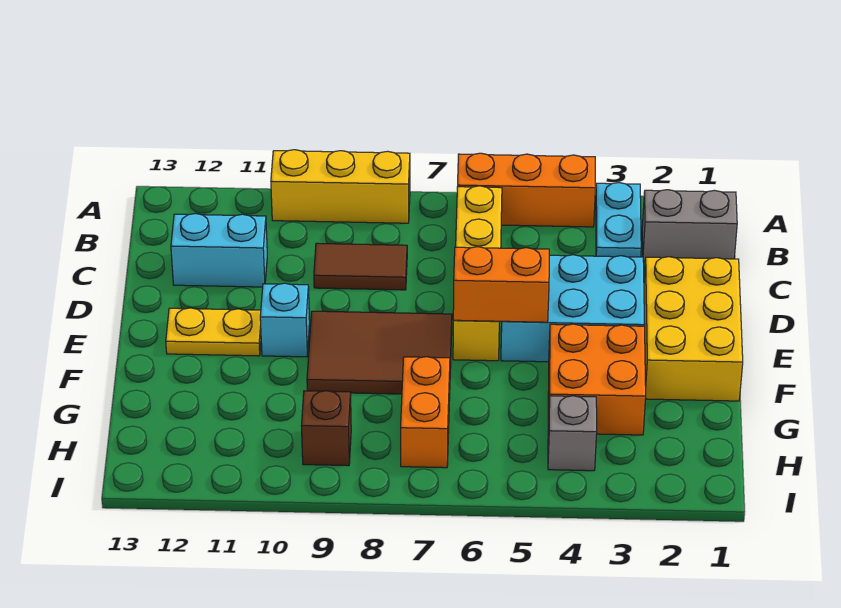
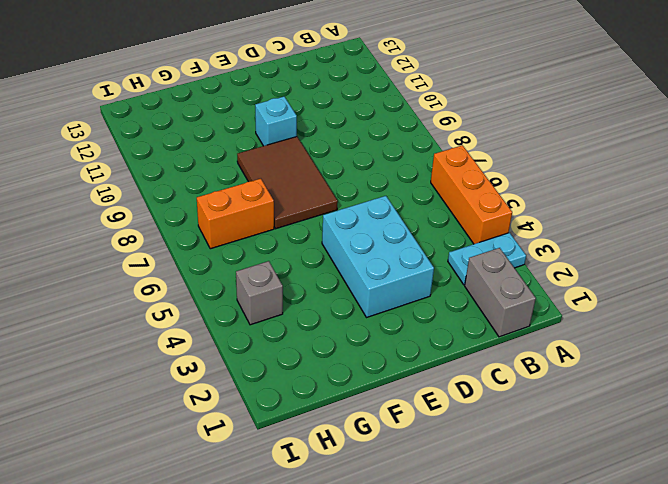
none -> yellow 1x3 brick [271,150,410,223]
none -> yellow 1x4 brick [453,186,502,361]
none -> brown 1x2 tile [314,243,407,290]

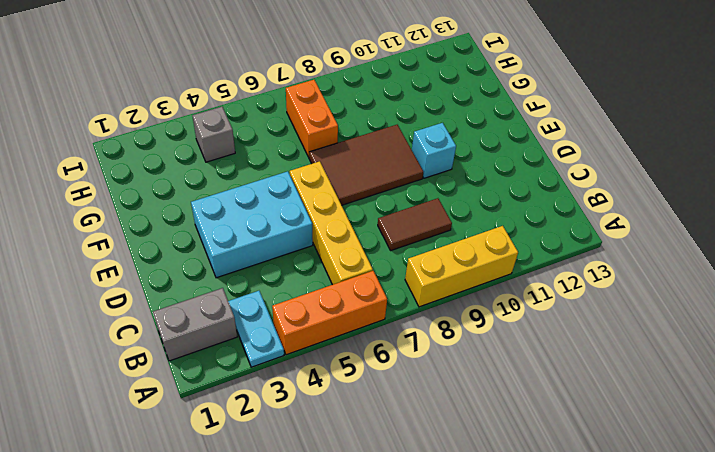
none -> cyan 1x2 brick [171,214,267,287]
none -> yellow 2x3 brick [644,257,743,401]
none -> yellow 1x2 plate [166,308,261,356]

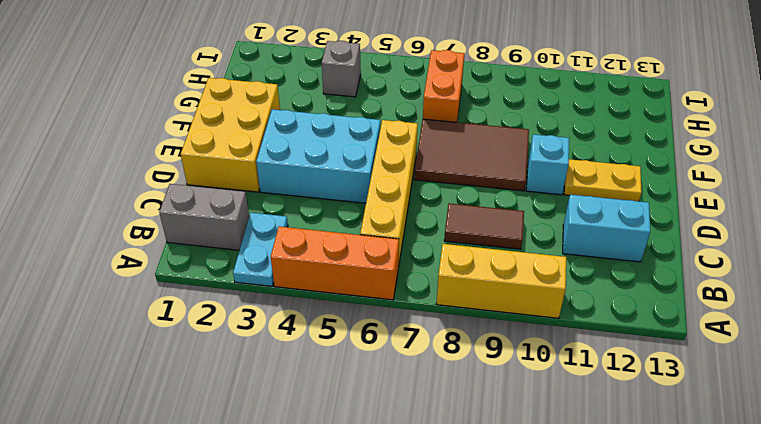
none -> orange 2x2 brick [548,324,646,435]
none -> brown 1x1 brick [302,391,351,466]
none -> orange 1x2 brick [453,247,549,322]

